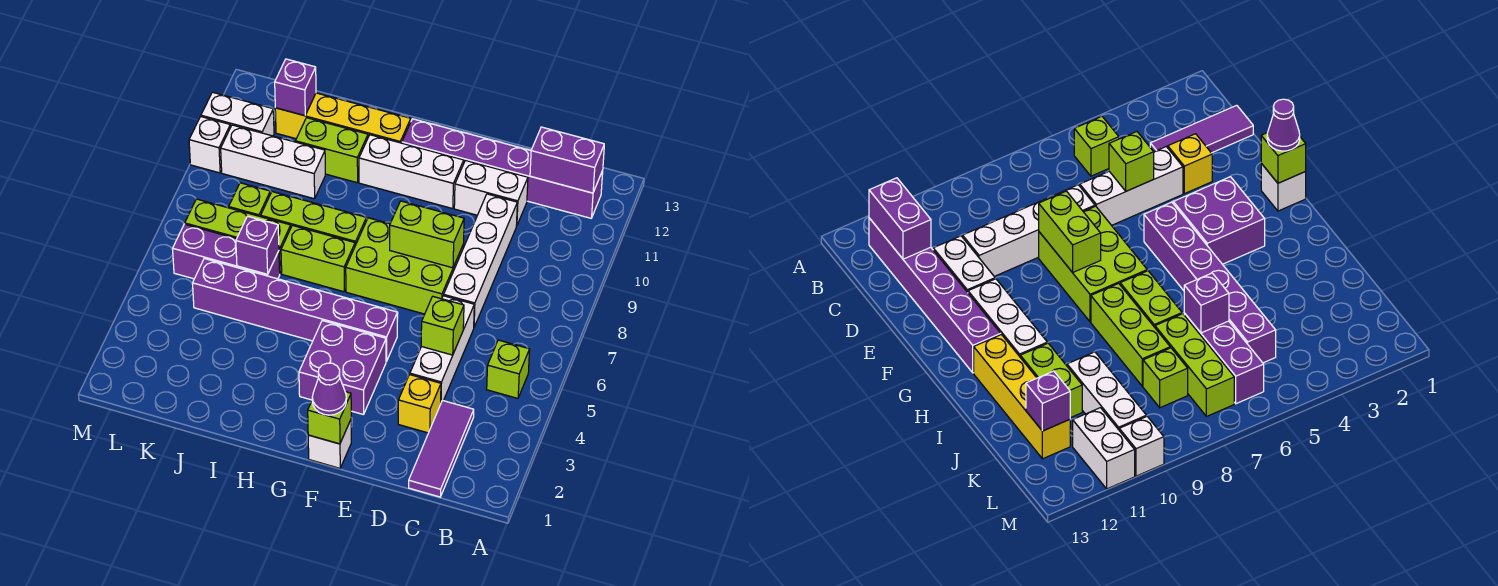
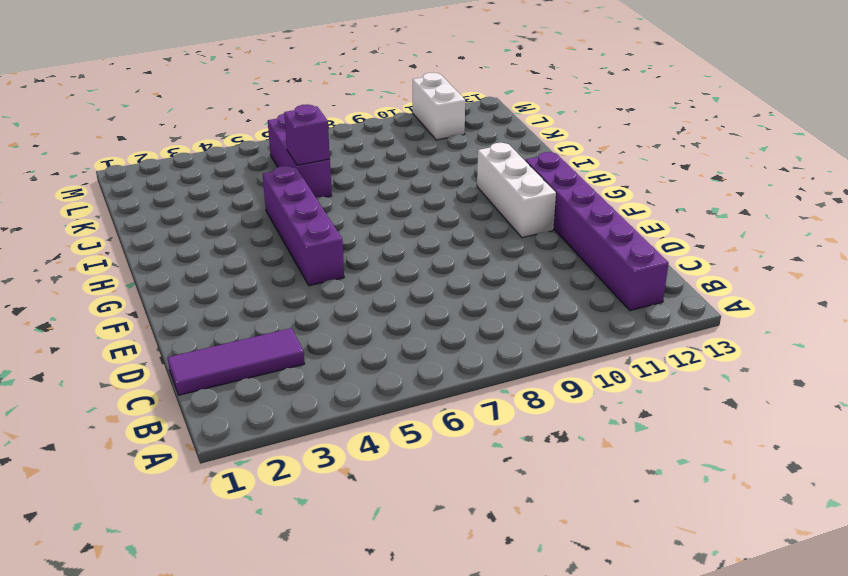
purple 1x4 brick [263,166,344,286] -> purple 1x6 brick [193,259,398,362]
none -> lime 1x1 brick [487,340,530,398]
none -> yellow 1x1 brick [398,375,441,433]
none -> white 1x3 brick [410,296,474,402]

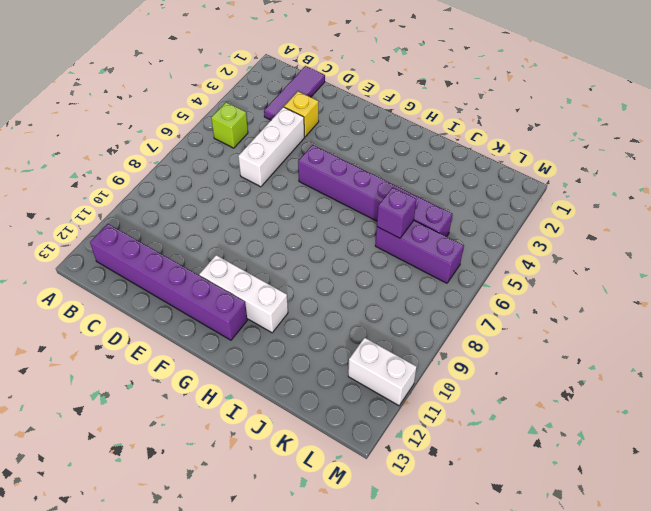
none -> white 1x4 brick [444,194,517,327]
none -> white 1x2 brick [454,160,528,226]
none -> lime 2x3 brick [346,218,464,314]

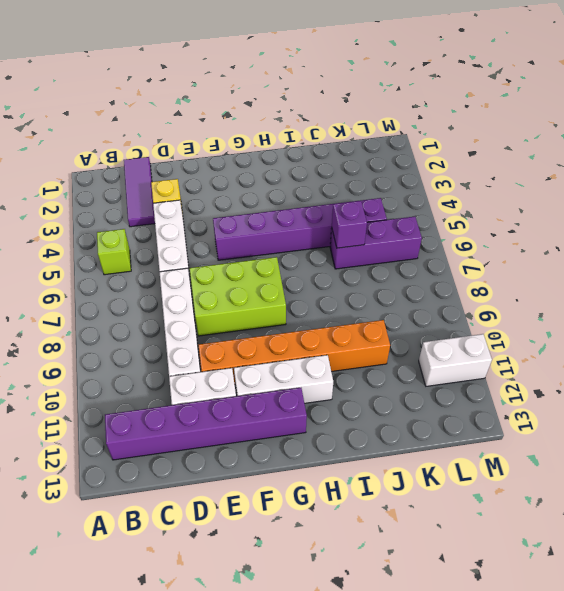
orange 1x6 brick [198,320,390,384] -> white 1x3 brick [221,125,325,199]
none -> white 1x1 brick [308,420,351,468]
none -> purple 2x2 brick [299,321,386,415]
none -> lime 1x2 brick [281,225,355,292]

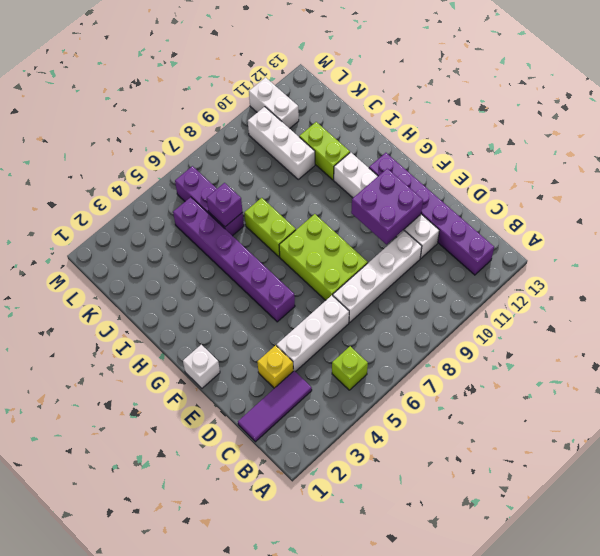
purple 2x2 brick [351,169,423,244] -> purple 2x2 brick moved to [299,321,386,415]
none -> lime 1x3 brick [261,192,366,246]
none -> yellow 1x4 brick [275,93,411,143]
none -> lime 1x3 brick [185,199,291,273]

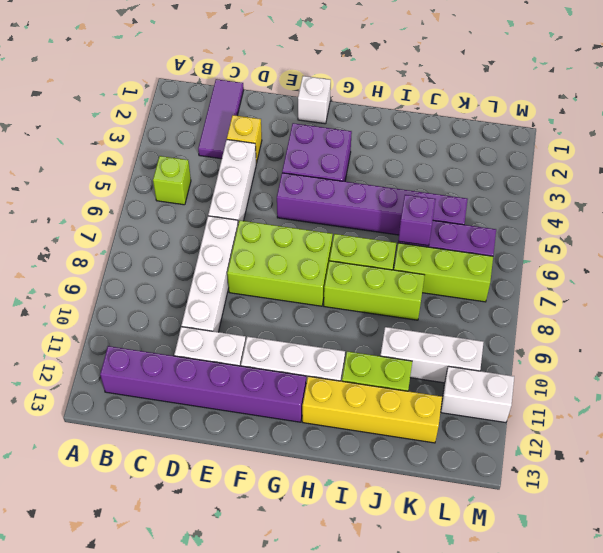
none -> lime 1x1 brick [229,183,270,217]
none -> white 1x1 brick [189,117,230,173]
none -> purple 1x2 brick [530,127,604,193]

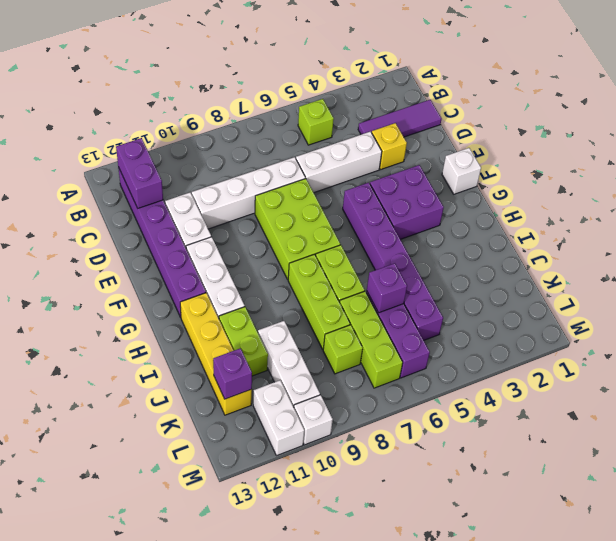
none -> lime 1x1 brick [421,296,464,355]
none -> lime 1x2 brick [390,201,464,268]
none -> lime 1x1 brick [308,392,351,444]

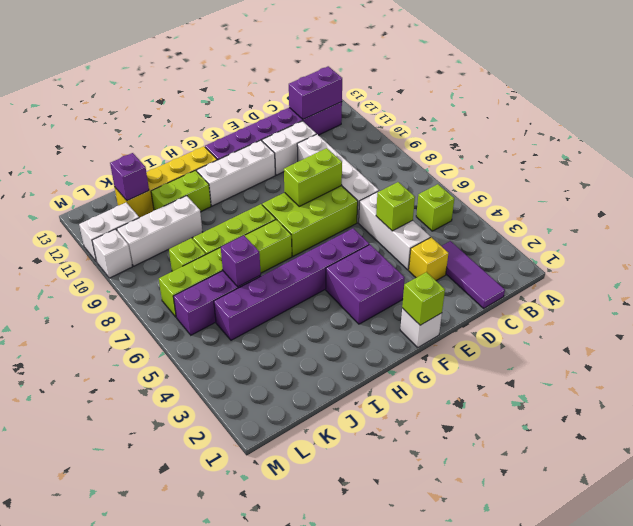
none -> purple 1x1 cone [312,363,346,415]

